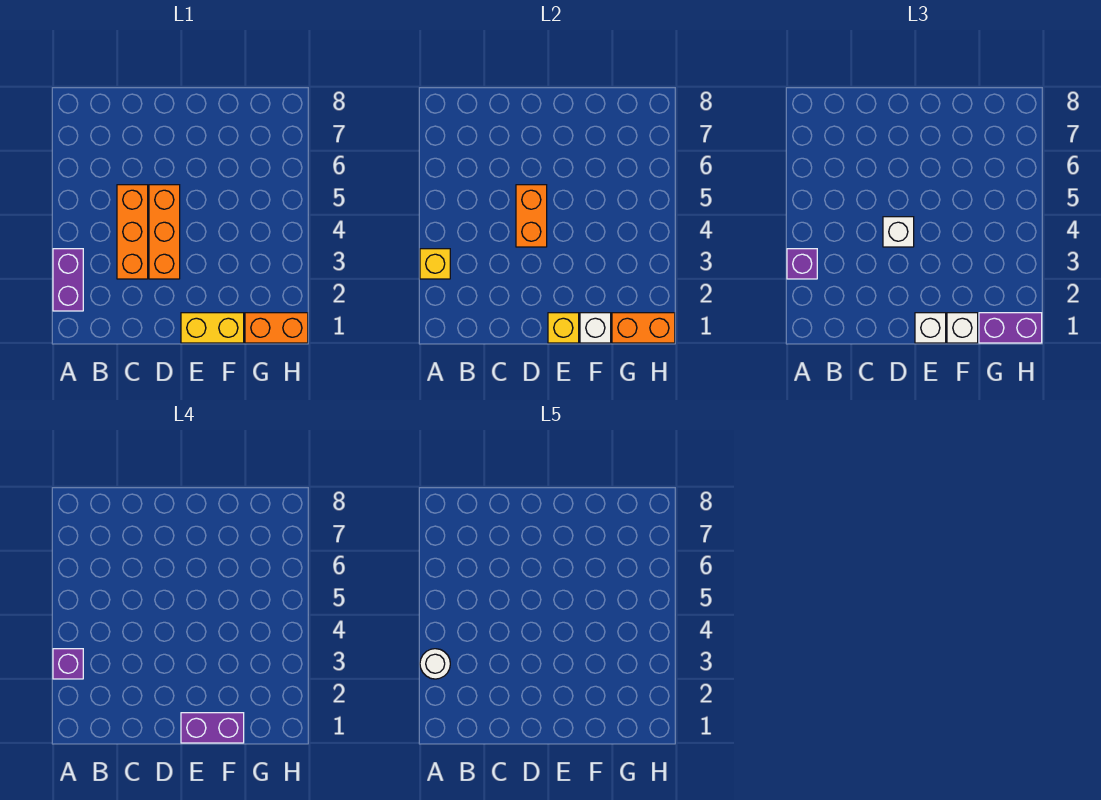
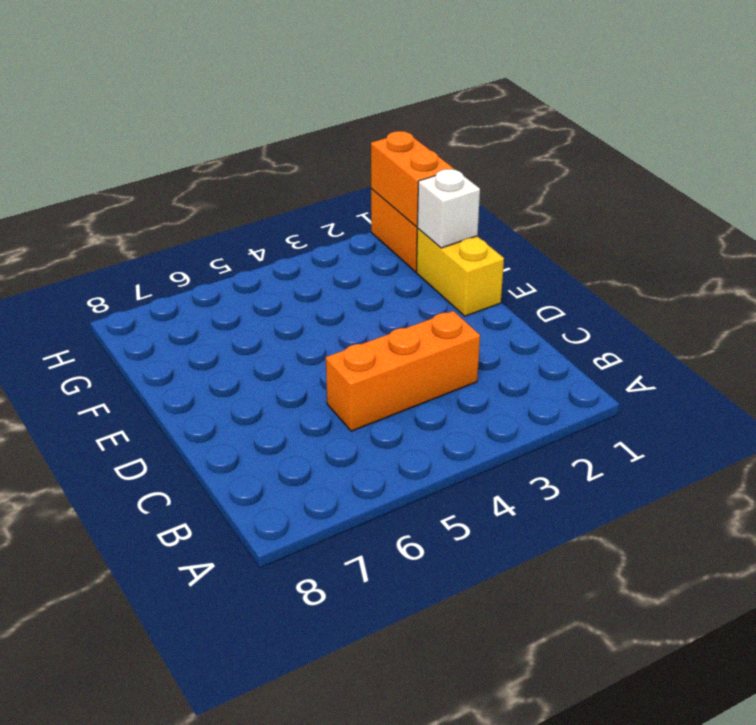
none -> purple 1x2 brick [53,249,83,311]
none -> orange 1x3 brick [149,185,180,279]
none -> yellow 1x1 brick [420,249,450,279]

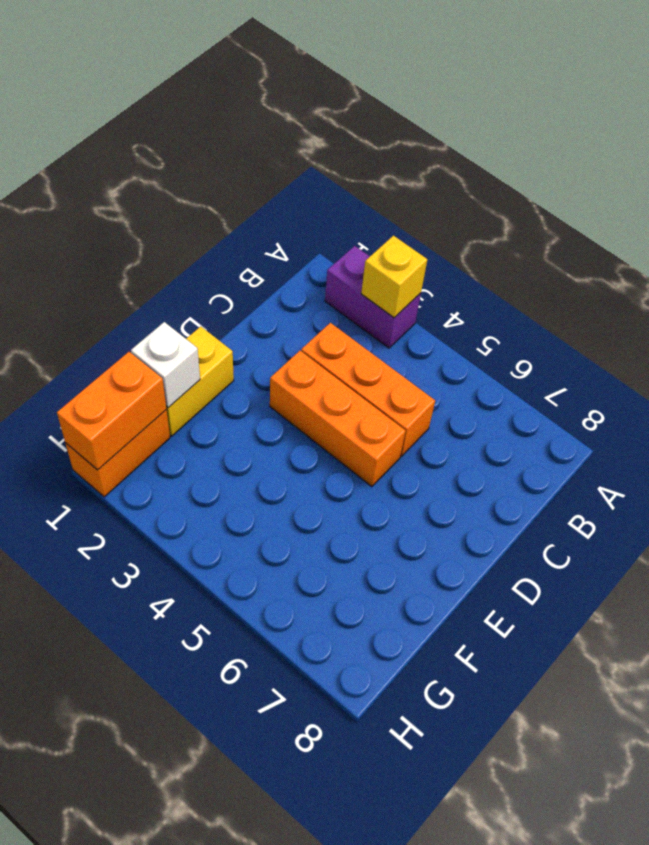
none -> orange 1x2 brick [516,185,547,247]
none -> yellow 1x1 brick [548,313,579,343]
none -> purple 1x1 brick [787,249,817,279]

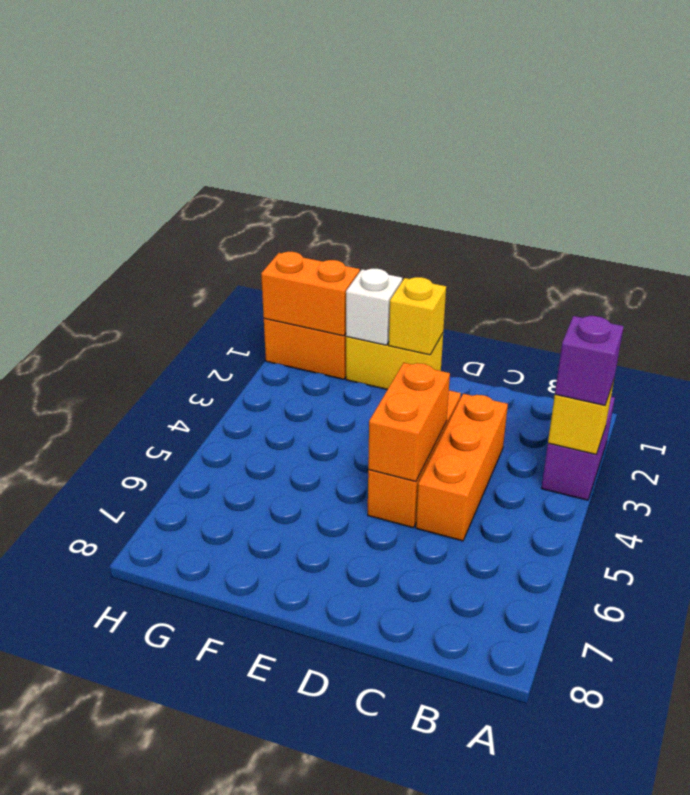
none -> white 1x1 brick [883,217,914,247]
none -> white 1x1 brick [915,313,946,343]
none -> white 1x1 brick [947,313,978,343]

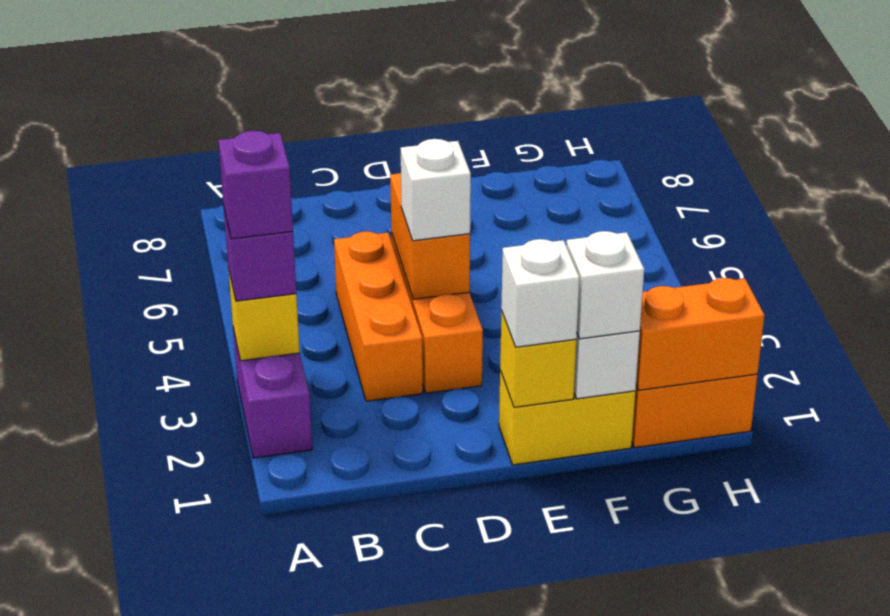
none -> purple 1x2 brick [979,313,1042,343]
none -> purple 1x2 brick [181,713,244,743]
none -> white 1x1 round brick [420,649,450,679]

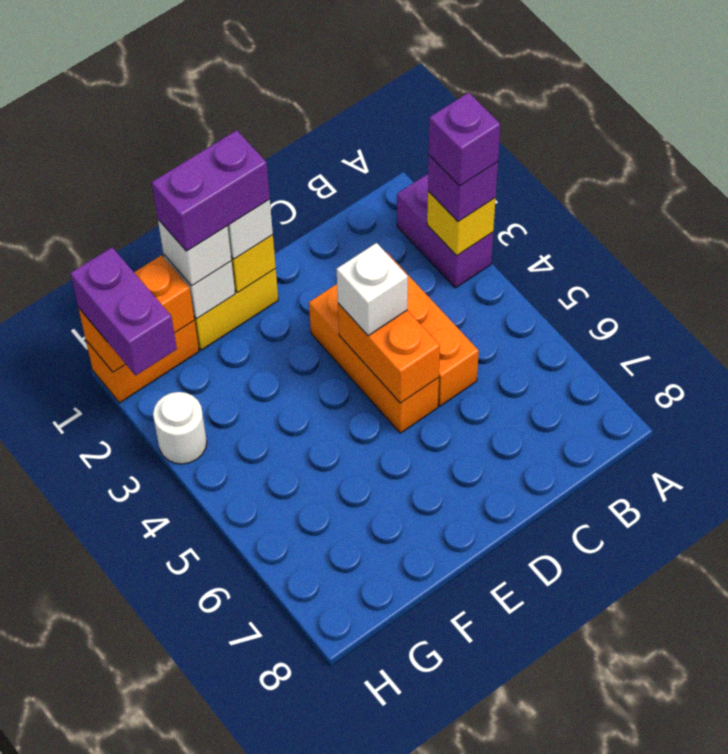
purple 1x2 brick [70,247,177,375] -> purple 1x2 brick turned to [979,313,1042,343]
white 1x1 round brick [153,392,207,464] -> white 1x1 round brick moved to [420,649,450,679]

